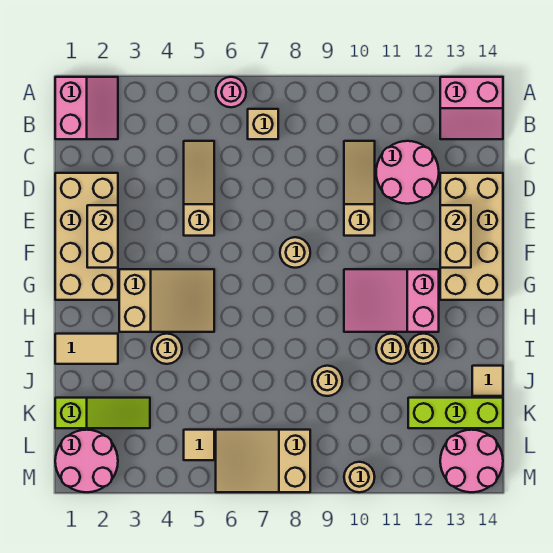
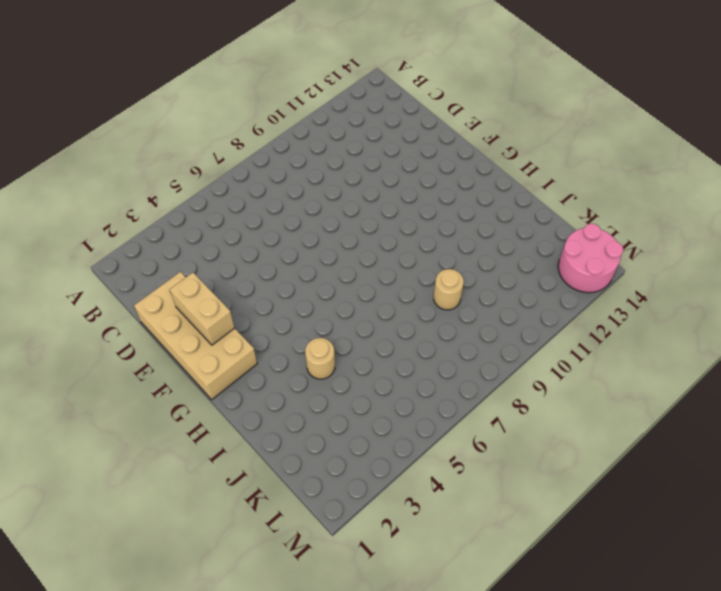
none -> pink 2x2 slope [55,77,118,139]
none -> pink 1x1 round brick [216,77,246,107]
none -> pink 2x2 slope [440,77,503,139]

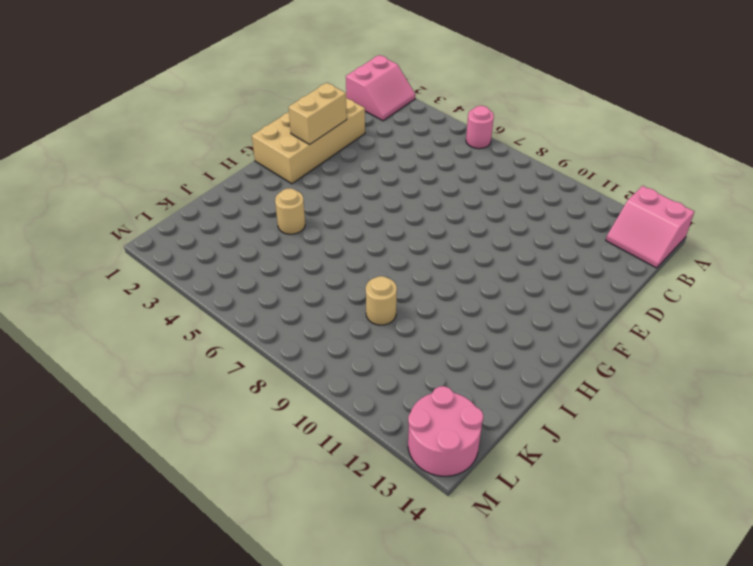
none -> tan 1x1 brick [248,109,278,139]
none -> tan 1x3 slope [184,141,214,236]
none -> tan 1x3 slope [344,141,375,236]

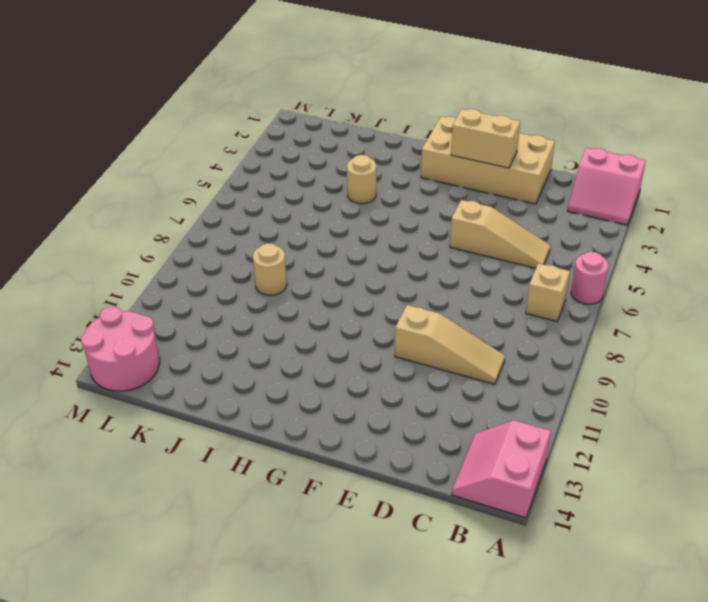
none -> pink 2x2 round brick [376,141,439,204]
none -> tan 2x4 brick [440,173,503,300]
none -> tan 1x1 round brick [280,237,310,268]

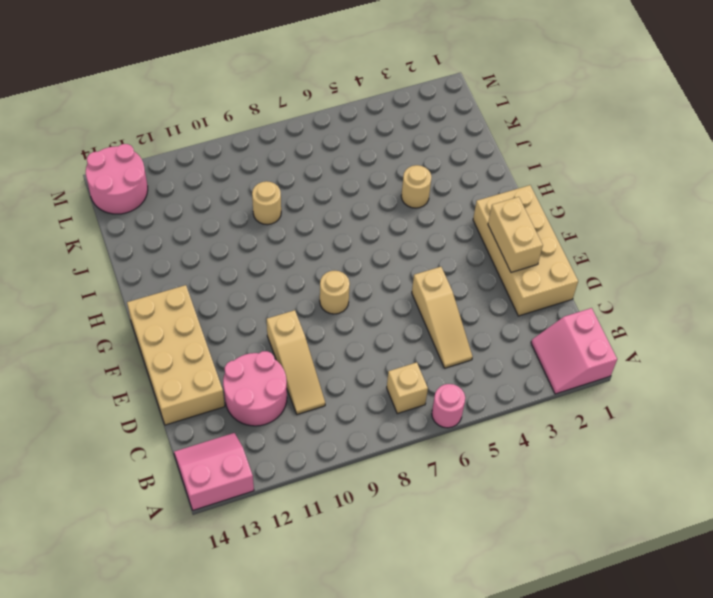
none -> tan 2x3 slope [119,269,214,332]
none -> pink 2x3 slope [344,269,439,332]
none -> tan 1x2 tile [55,334,118,364]

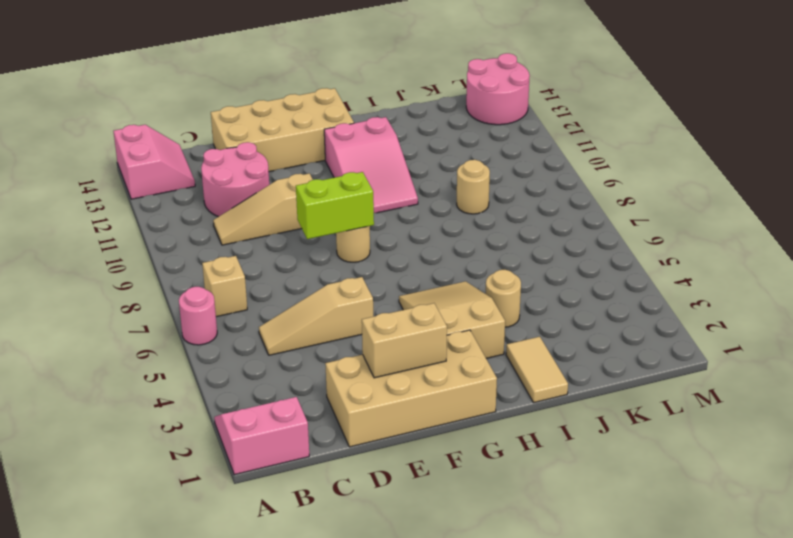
lime 1x2 brick [296,172,374,239] -> none
none -> tan 1x1 round brick [376,334,407,364]
none -> tan 1x1 round brick [408,334,439,364]
none -> tan 1x1 tile [472,366,503,396]

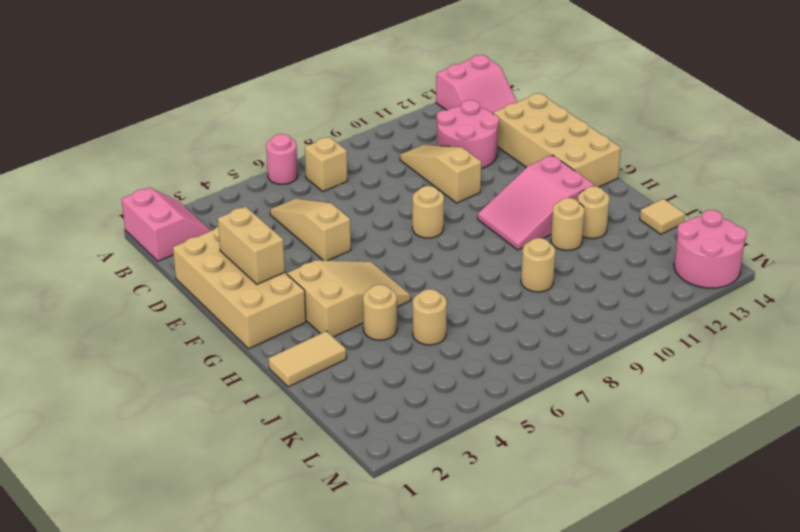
tan 1x1 round brick [413,289,447,345] -> tan 1x1 round brick moved to [344,462,375,492]
none -> lime 1x3 slope [55,398,150,428]
none -> lime 1x3 brick [408,398,503,428]
none -> pink 2x2 round brick [55,430,118,492]

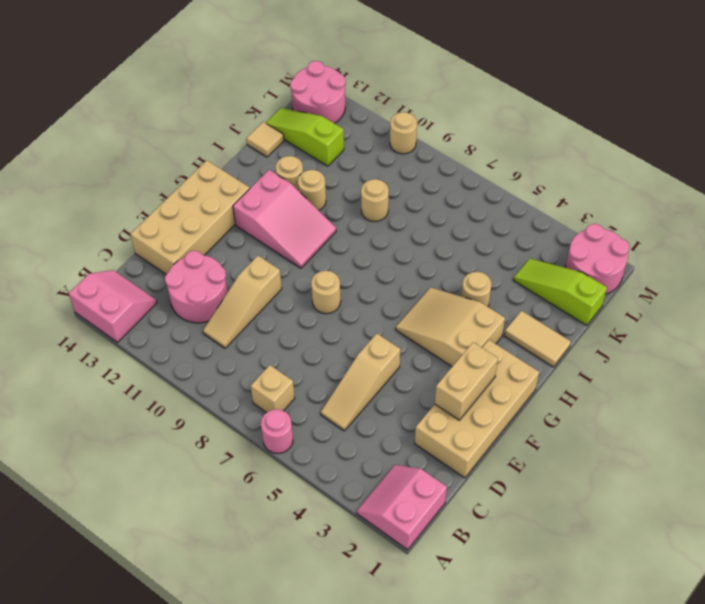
lime 1x3 slope [266,108,344,166] -> lime 1x3 brick [408,398,503,428]
none -> tan 1x1 tile [184,430,214,460]
none -> tan 2x3 slope [216,430,310,492]
none -> tan 1x2 brick [440,205,471,268]

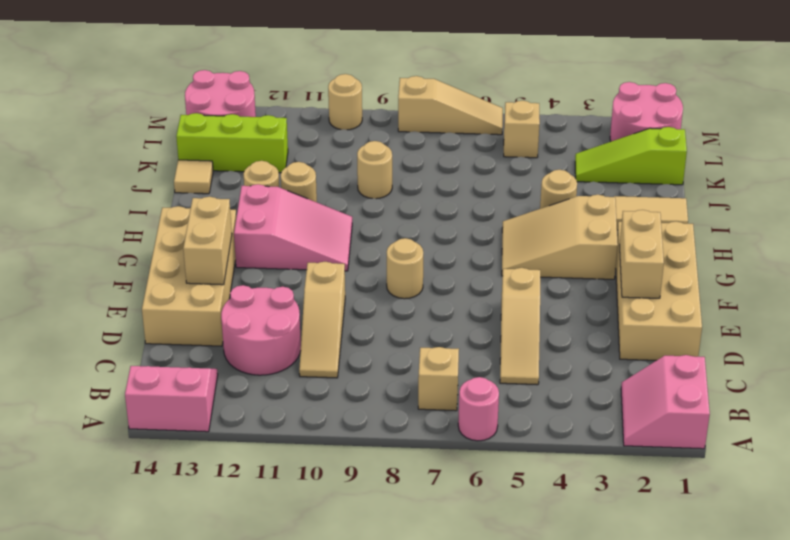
tan 1x1 brick [504,101,540,158] -> tan 1x1 tile [184,430,214,460]
tan 1x3 slope [398,76,503,135] -> tan 2x3 slope [216,430,310,492]

